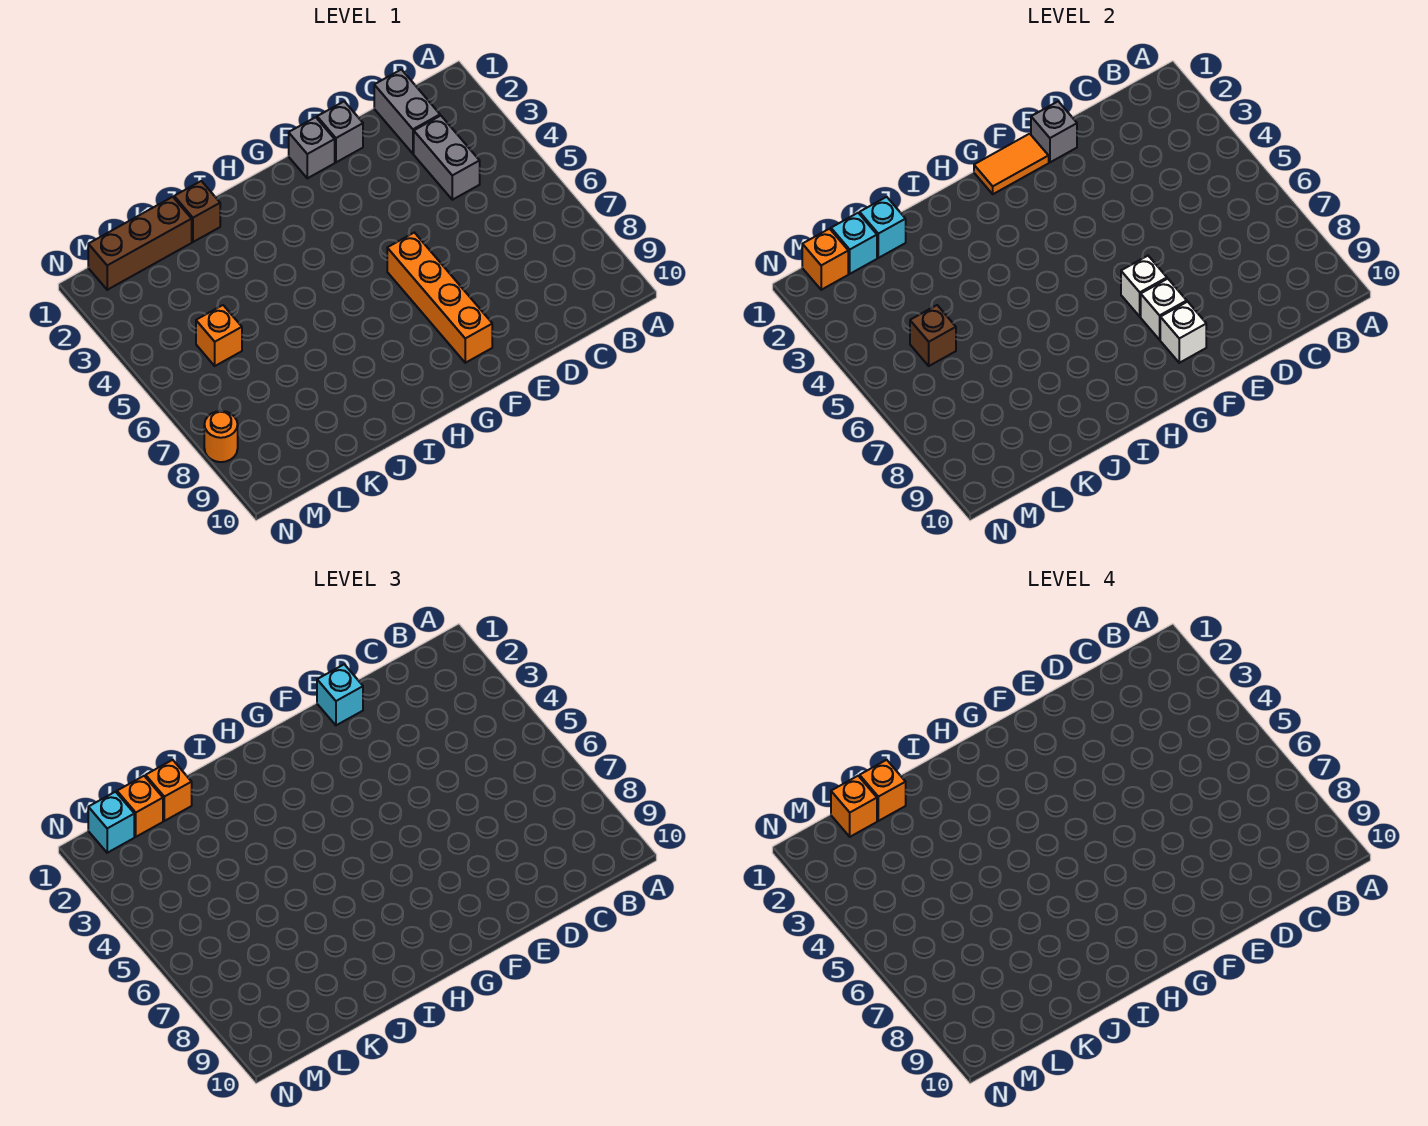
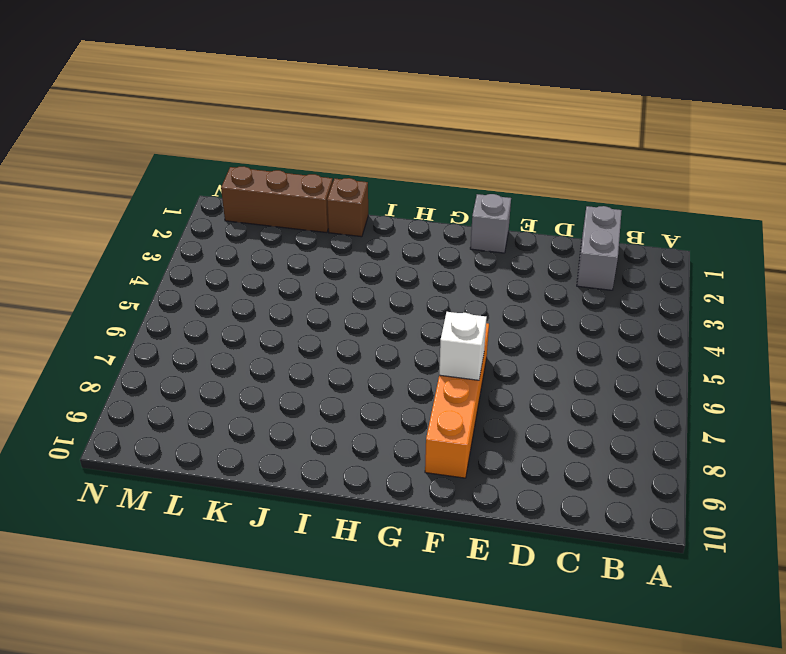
none -> grey 1x2 brick [414,116,480,200]
none -> grey 1x1 brick [317,101,363,162]
none -> orange 1x1 brick [196,305,242,366]

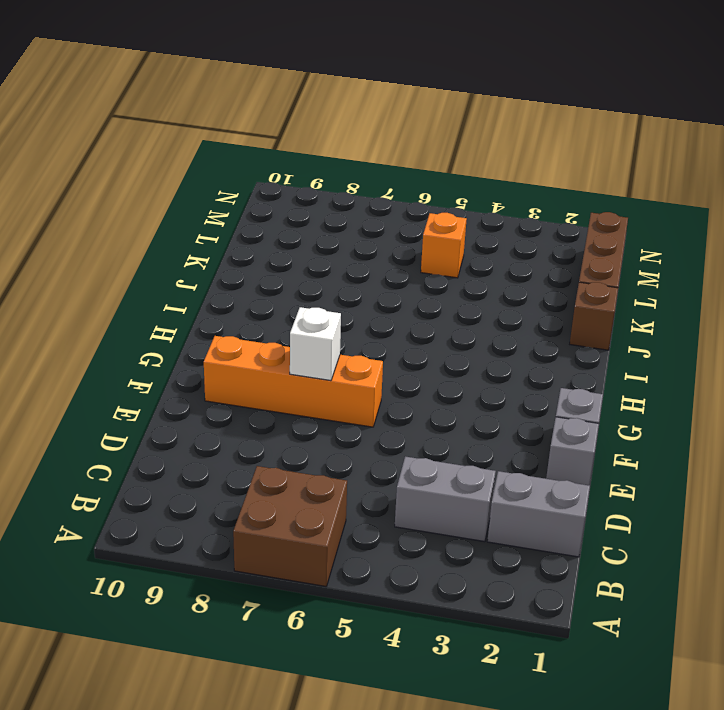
brown 2x2 brick [233,466,347,586] -> none
none -> orange 1x1 round brick [204,411,238,462]
none -> grey 1x1 brick [1031,101,1077,162]
none -> orange 1x2 tile [974,134,1049,194]

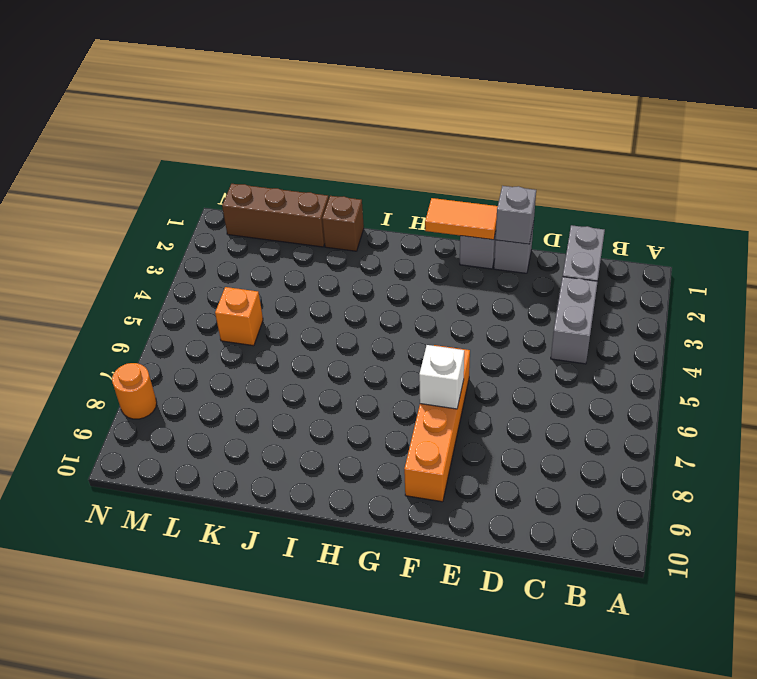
none -> white 1x1 brick [1141,279,1187,340]
none -> white 1x1 brick [1160,302,1206,363]
none -> cyan 1x1 brick [860,197,906,258]

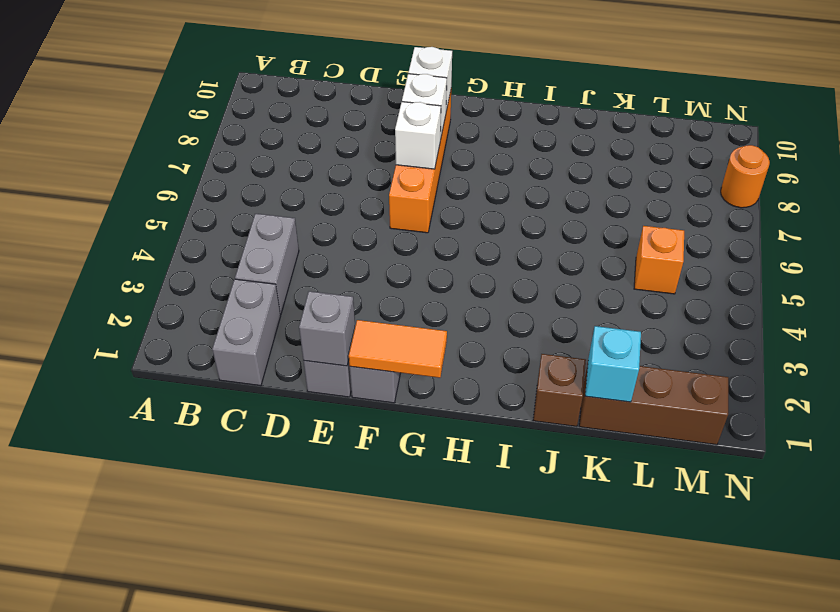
none -> cyan 1x1 brick [831,213,877,274]
none -> brown 1x1 brick [910,305,956,366]
none -> orange 1x1 brick [802,229,848,290]

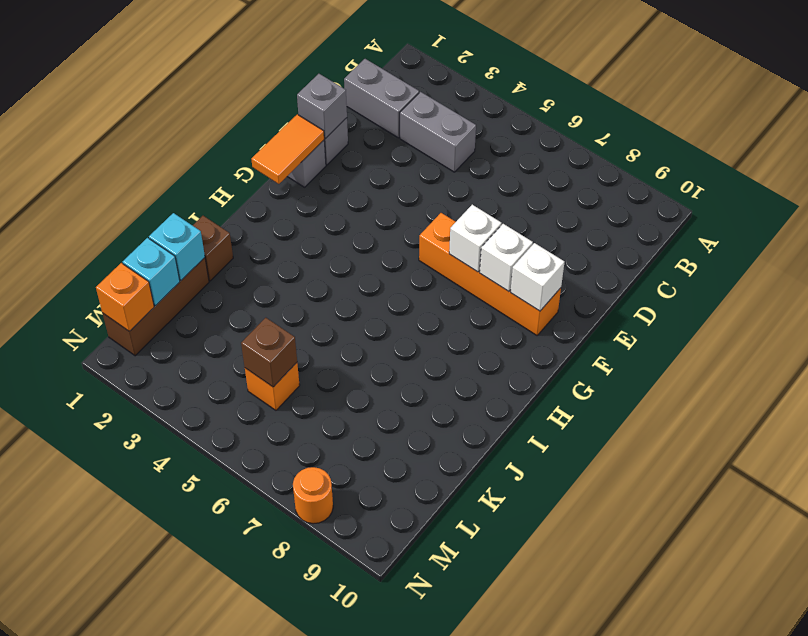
none -> cyan 1x1 brick [317,664,363,725]
none -> orange 1x1 brick [146,760,192,821]
none -> orange 1x1 brick [117,776,163,837]

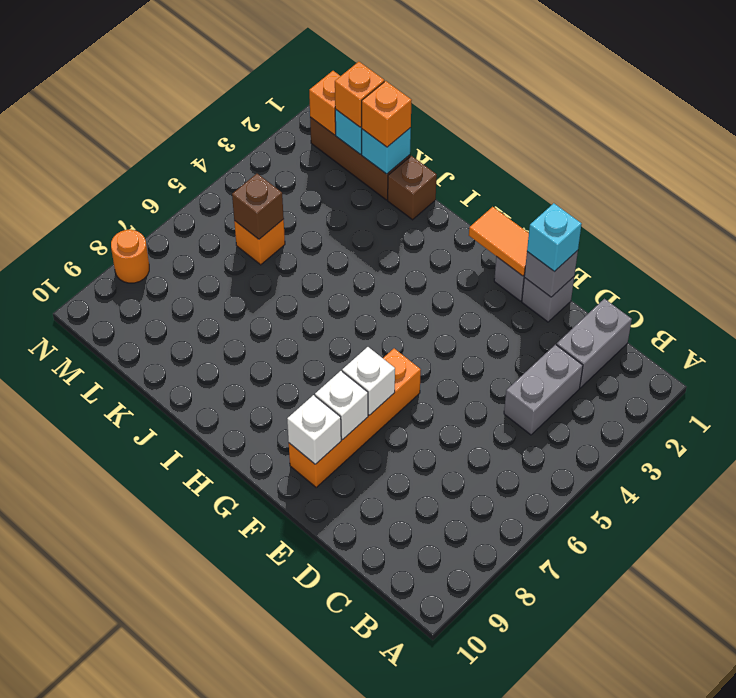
none -> cyan 1x1 brick [88,792,134,853]
none -> orange 1x1 brick [860,760,906,821]
none -> orange 1x1 brick [831,776,877,837]

